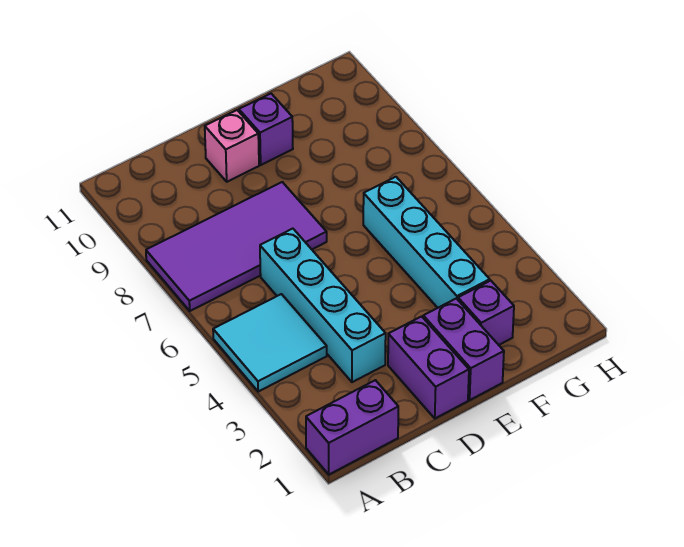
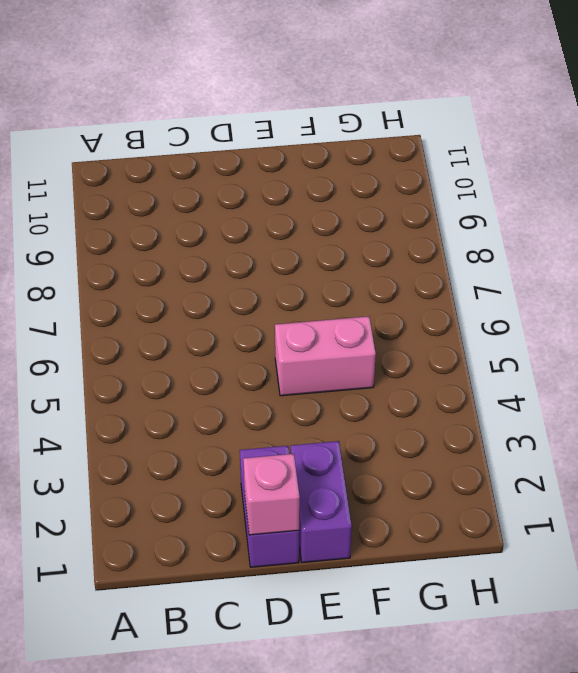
pink 1x1 brick [243,454,300,535] -> pink 1x1 brick moved to [205,110,259,182]
pink 1x2 brick [275,316,376,396] -> cyan 1x4 brick [363,177,490,308]
none -> purple 1x2 brick [306,380,398,474]
none -> cyan 2x2 tile [213,294,327,392]

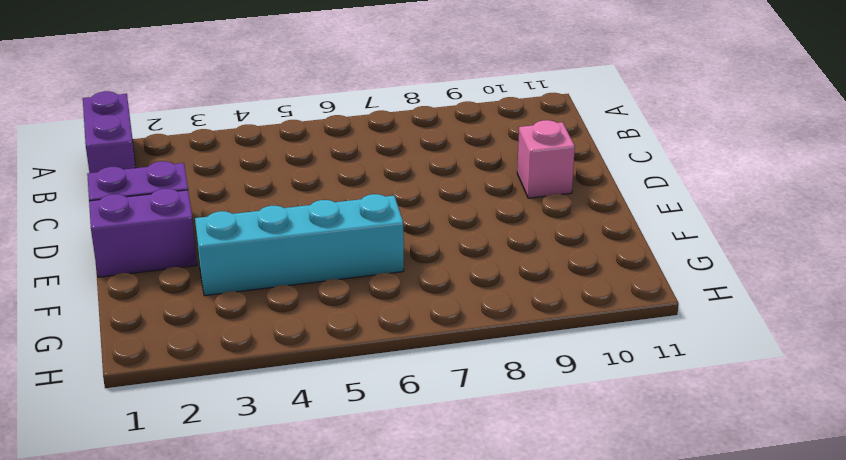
none -> cyan 2x2 tile [213,294,327,392]
none -> purple 2x4 tile [146,182,327,311]

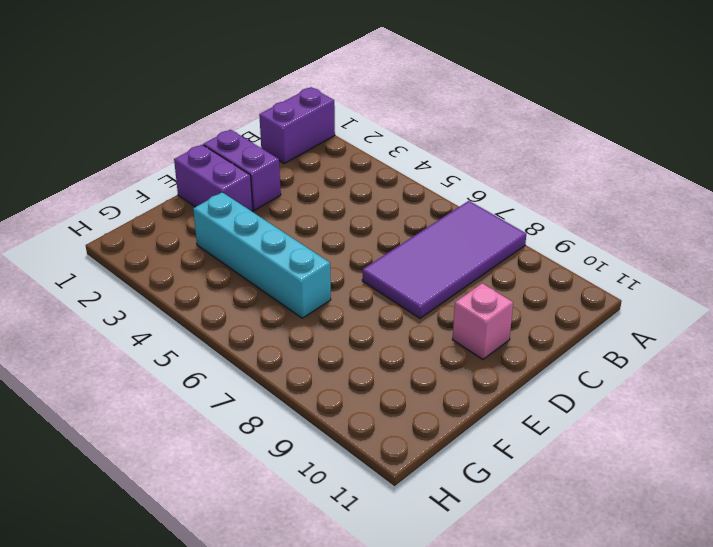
none -> cyan 2x2 tile [213,294,327,392]
none -> cyan 1x4 brick [260,229,386,382]

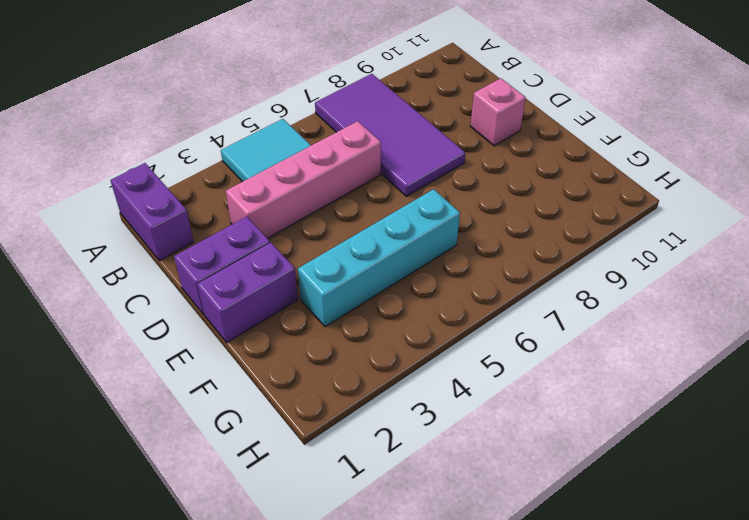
pink 1x4 brick [226,121,381,239] -> cyan 1x4 brick [260,229,386,382]
none -> purple 1x1 brick [239,94,293,165]
none -> purple 1x1 brick [458,281,514,345]

